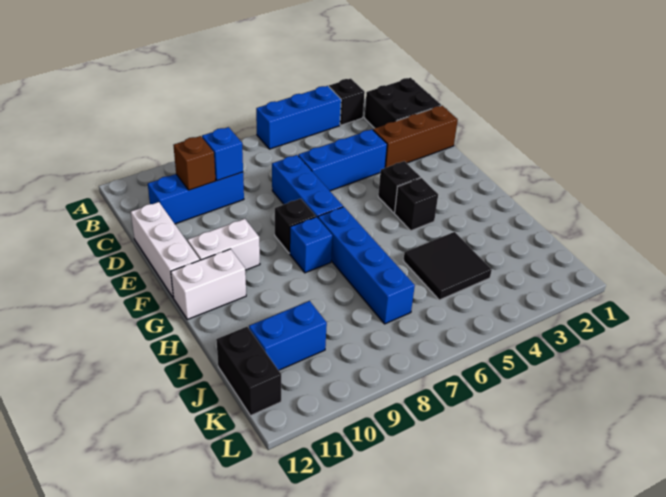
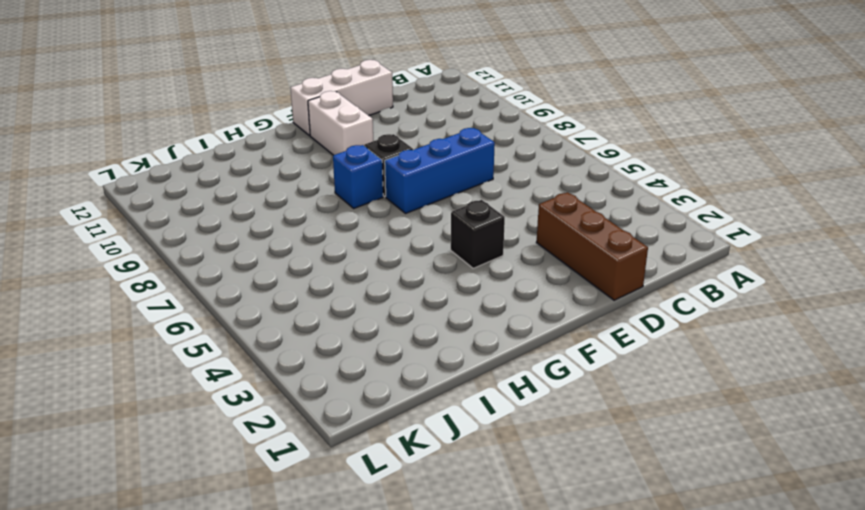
none -> black 1x1 brick [329,79,365,125]
none -> blue 1x3 brick [256,86,341,149]
none -> black 2x2 brick [365,78,441,128]

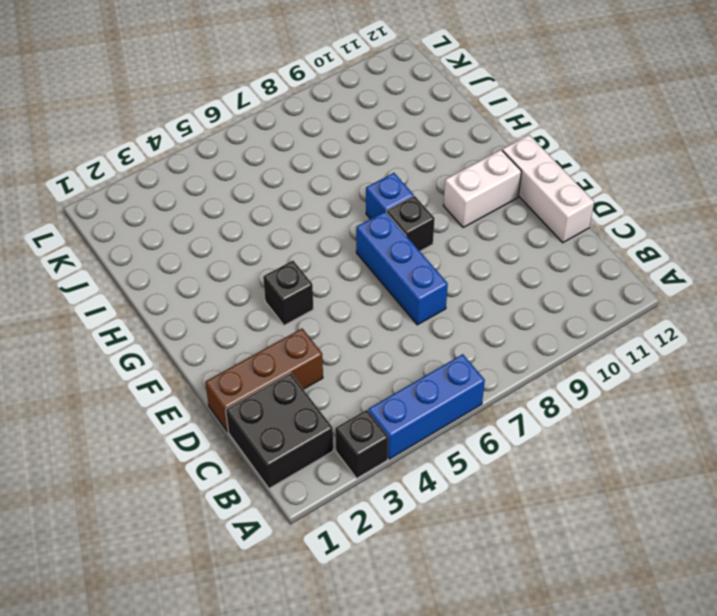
none -> blue 1x3 brick [148,172,244,224]
none -> blue 1x3 brick [298,129,387,191]
none -> black 1x1 brick [395,178,438,231]

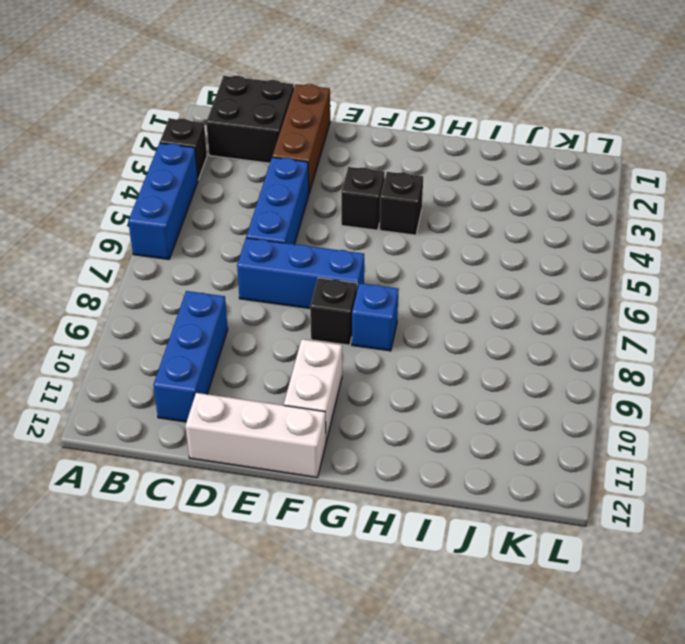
none -> blue 1x4 brick [318,207,415,324]
none -> white 1x2 brick [171,249,246,319]
none -> black 2x2 tile [403,232,492,300]

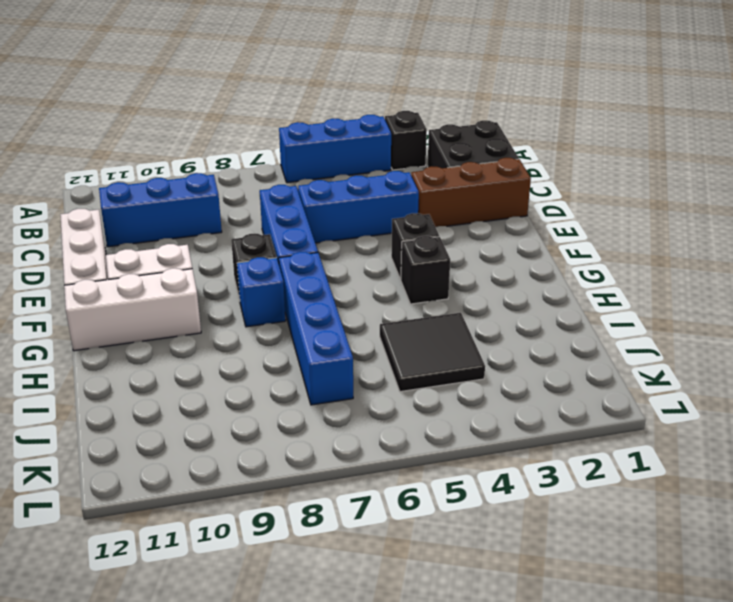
white 1x3 brick [64,268,201,351] -> white 1x2 brick [171,249,246,319]
none -> blue 1x2 brick [249,301,327,370]
none -> black 1x2 brick [216,327,281,416]
none -> blue 1x1 brick [202,127,243,181]

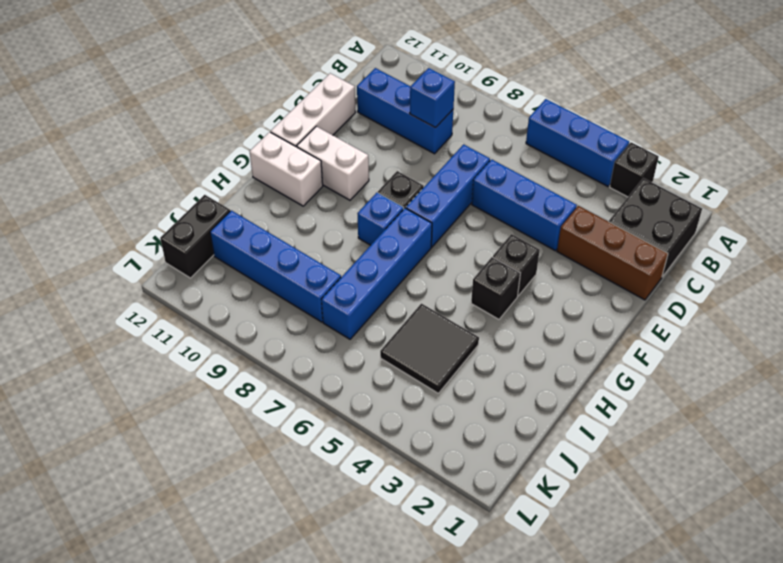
blue 1x4 brick [210,210,341,322] -> blue 1x2 brick [249,301,327,370]
none -> brown 1x1 brick [173,136,216,190]

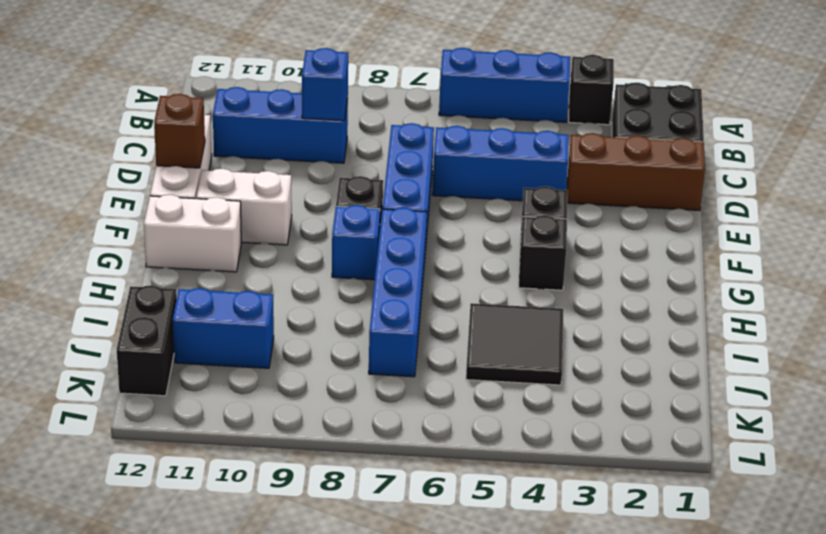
brown 1x1 brick [154,94,205,168] -> brown 1x1 brick moved to [173,136,216,190]

